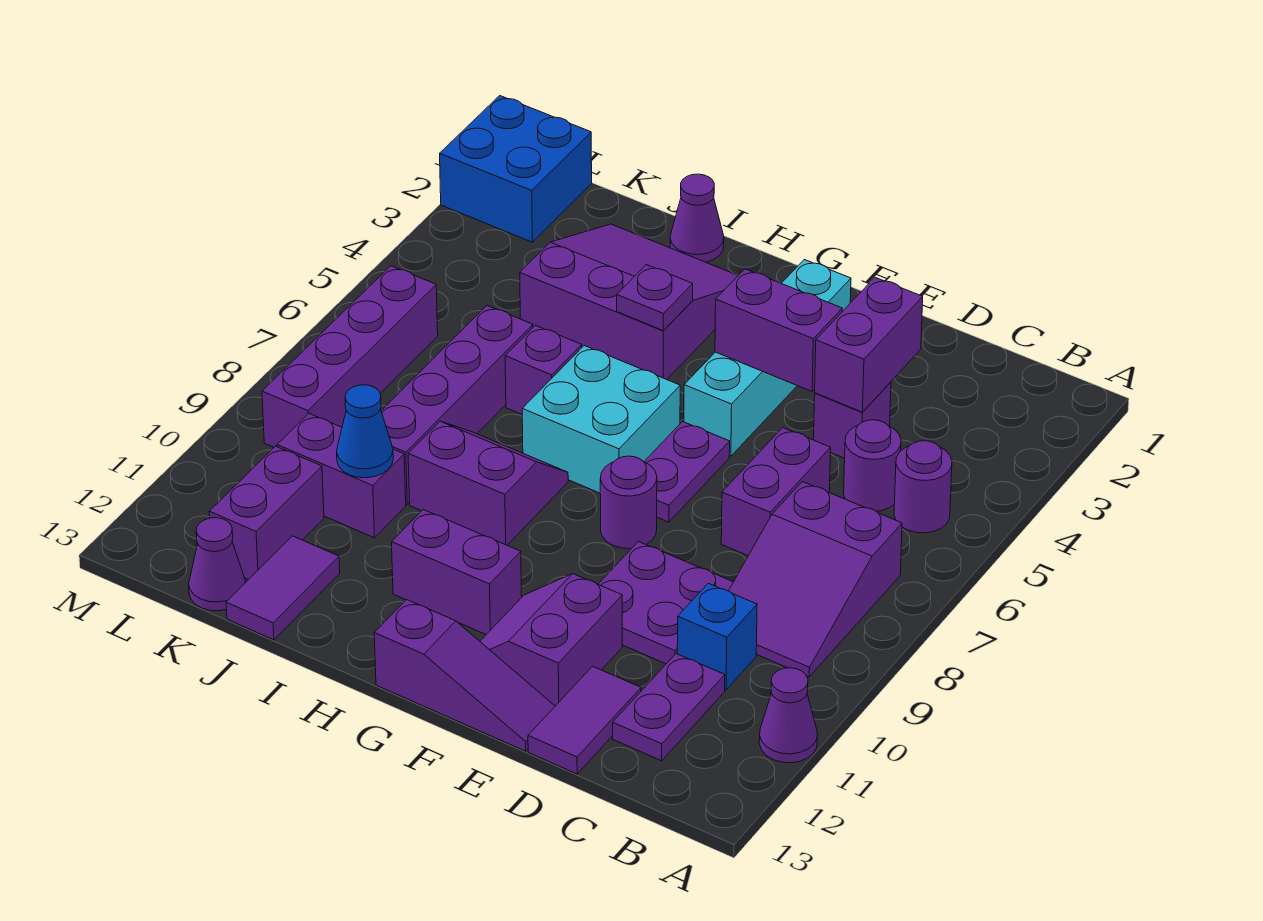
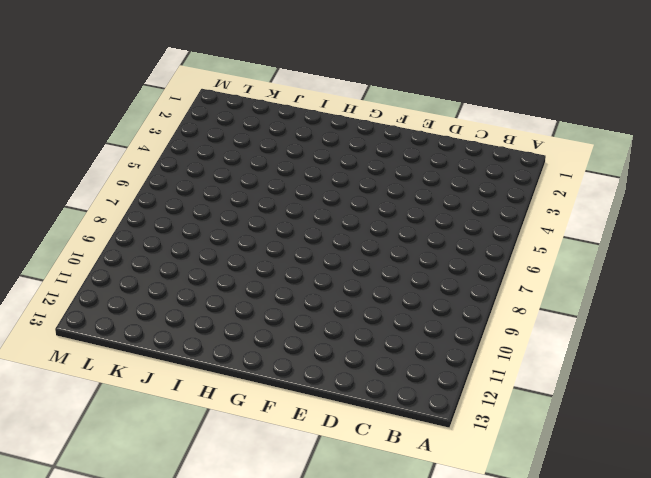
none -> purple 1x1 cone [759,668,818,763]
none -> purple 1x1 round brick [894,441,952,533]
none -> purple 2x3 slope [729,482,902,677]
none -> purple 1x1 round brick [844,420,901,511]

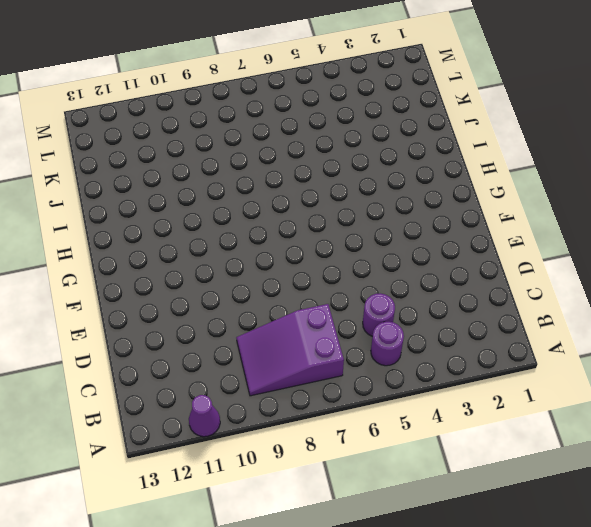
none -> blue 1x1 brick [677,583,757,690]
none -> purple 1x2 plate [613,654,725,761]
none -> purple 1x1 brick [814,382,891,458]
none -> purple 1x2 brick [721,428,831,556]

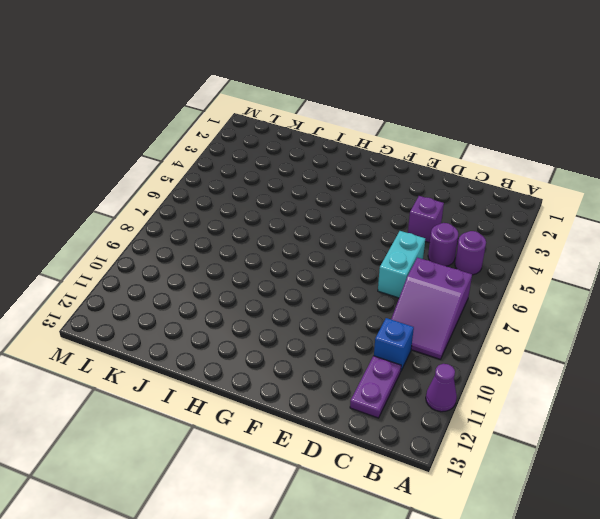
cyan 1x2 brick [378,231,425,298] -> purple 1x2 brick [721,428,831,556]
none -> purple 2x2 plate [598,542,733,664]
none -> purple 1x2 tile [528,666,641,774]
none -> purple 2x2 slope [480,574,622,706]
none -> purple 1x3 slope [374,600,555,751]

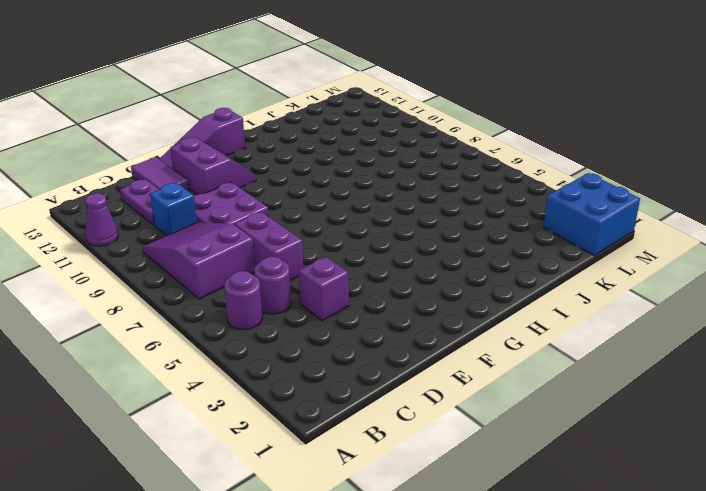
none -> cyan 1x4 brick [684,260,851,456]
none -> purple 1x2 plate [644,422,730,522]
none -> purple 1x1 round brick [600,456,657,549]
none -> cyan 2x2 brick [522,346,680,493]

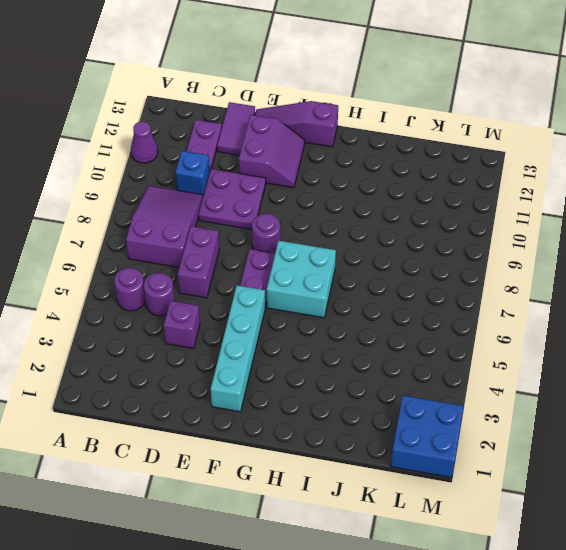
none -> purple 1x2 brick [392,510,522,634]
none -> purple 3x3 slope [520,224,738,379]
none -> purple 2x2 slope [408,421,568,545]
none -> purple 1x1 cone [670,174,724,262]

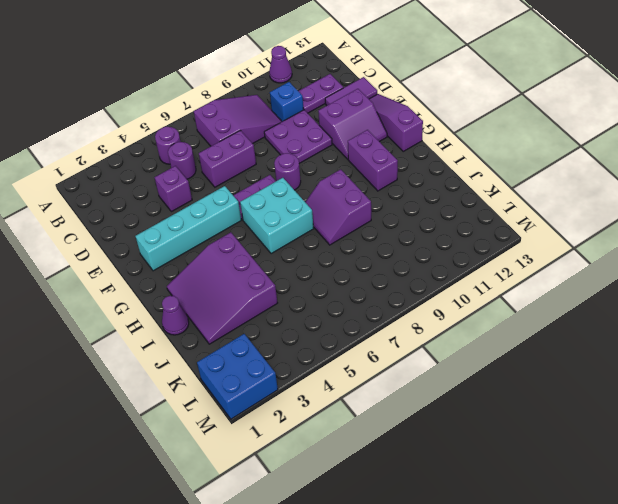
none -> purple 1x1 brick [505,325,582,414]
none -> purple 1x4 brick [381,306,533,504]
none -> purple 1x2 brick [277,414,406,538]
none -> purple 1x2 tile [226,536,340,640]

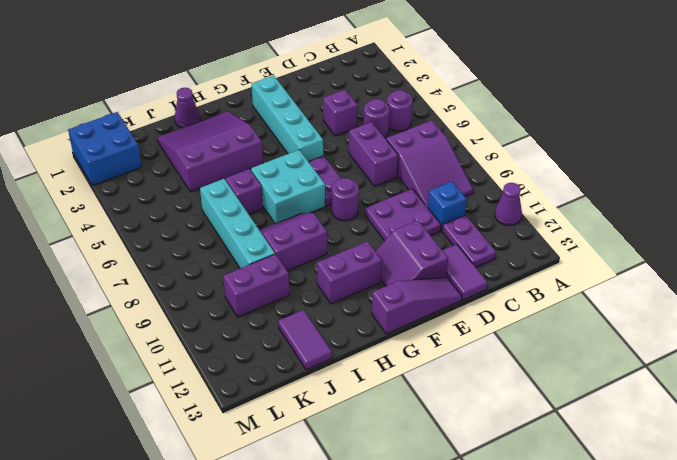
cyan 1x4 brick [200,179,275,268] -> purple 1x4 brick [381,306,533,504]
none -> purple 1x2 brick [209,446,324,580]
none -> purple 1x1 cone [189,518,245,611]
none -> purple 1x4 brick [262,266,438,447]
none -> purple 1x2 brick [815,277,923,412]

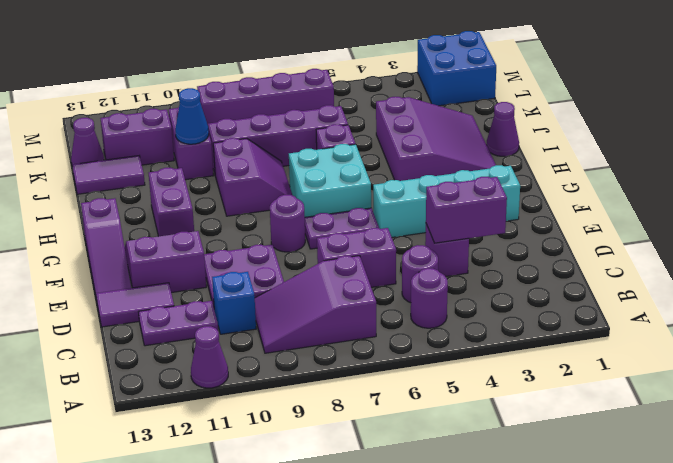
none -> purple 1x2 brick [715,269,842,391]
none -> purple 1x1 plate [617,265,693,331]

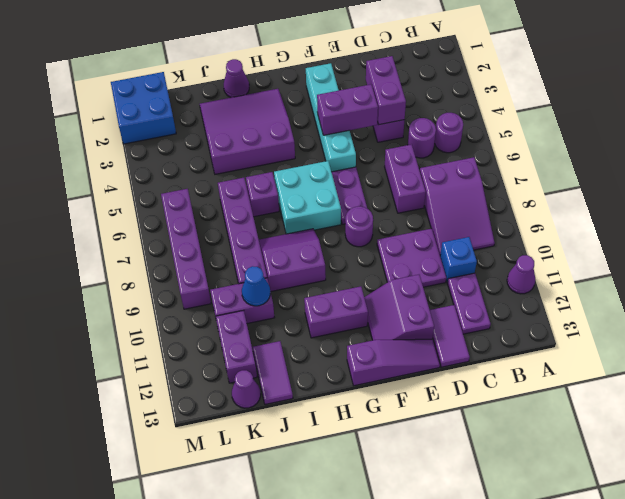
none -> purple 1x1 plate [617,265,693,331]

